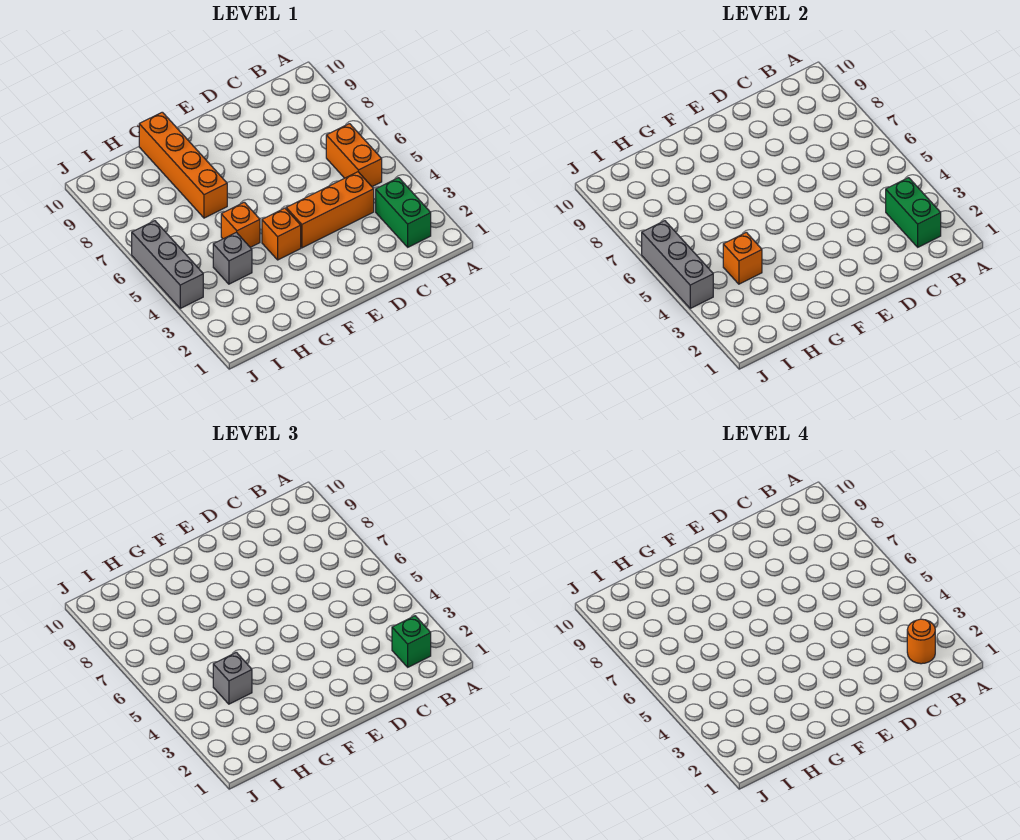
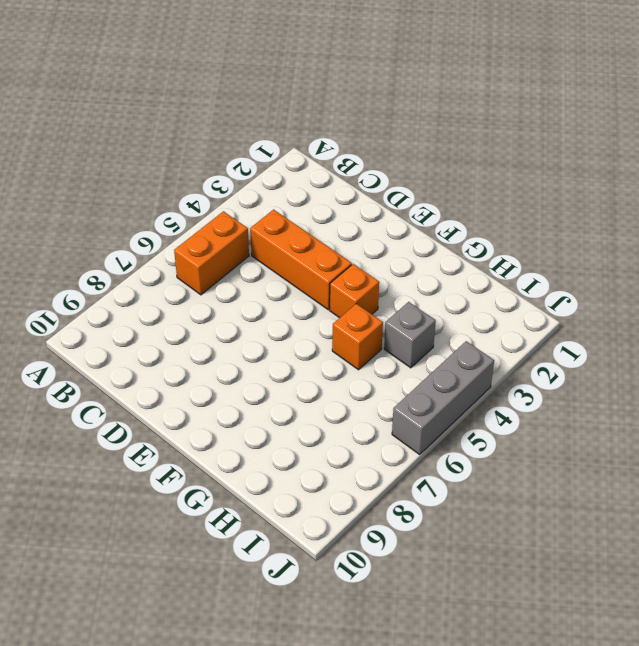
none -> green 1x2 brick [376,178,431,247]
none -> orange 1x4 brick [139,112,227,218]
none -> green 1x2 brick [886,178,941,247]

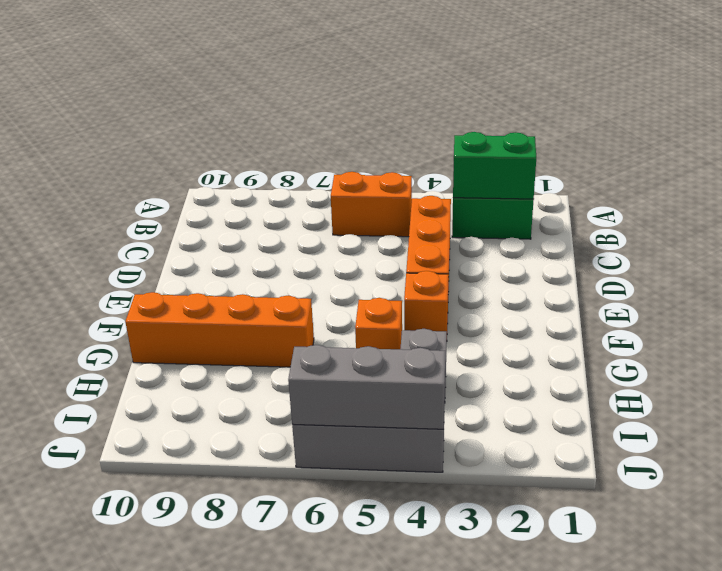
none -> orange 1x1 brick [723,232,762,284]
none -> green 1x1 brick [392,616,431,667]
none -> grey 1x1 brick [213,652,252,704]

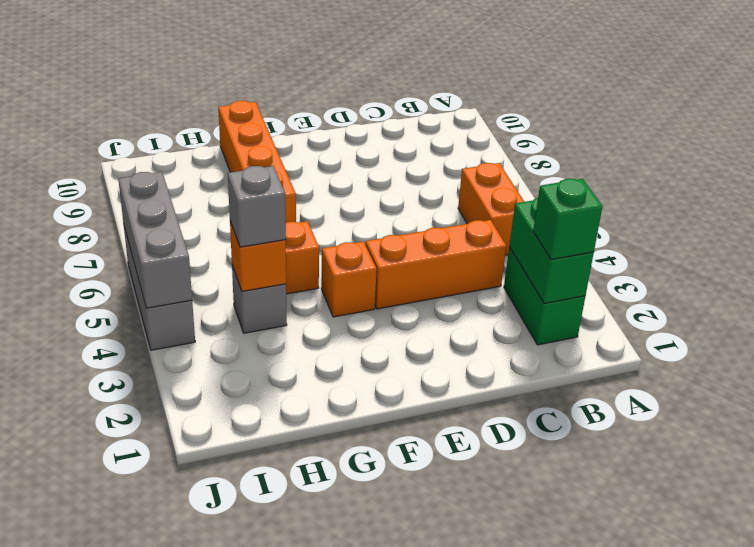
none -> orange 1x1 round brick [907,619,935,664]

